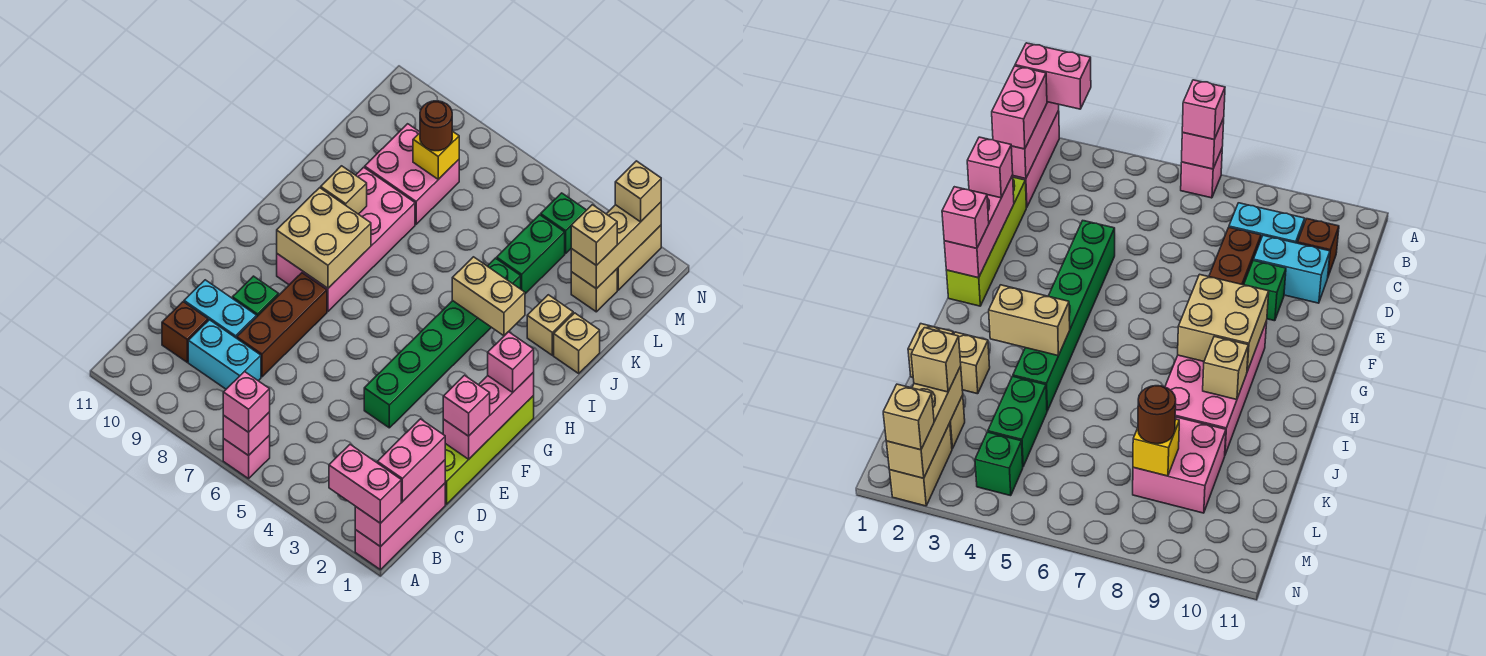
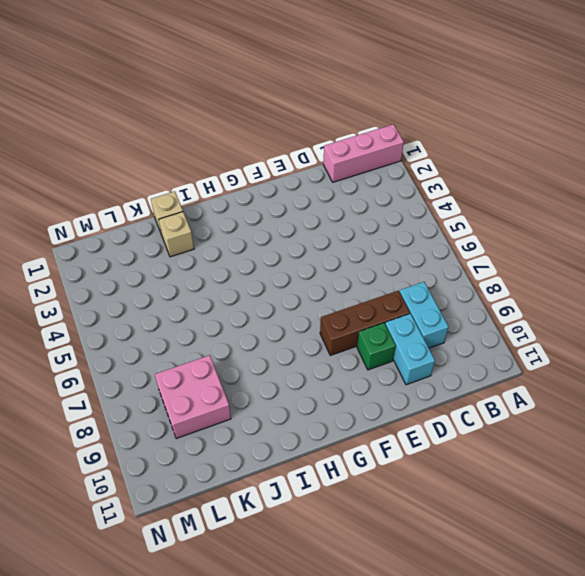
none -> pink 1x1 brick [223,435,270,479]
none -> brown 1x1 brick [162,302,208,362]
none -> lime 1x4 brick [445,396,534,504]
none -> green 1x6 brick [364,258,521,428]

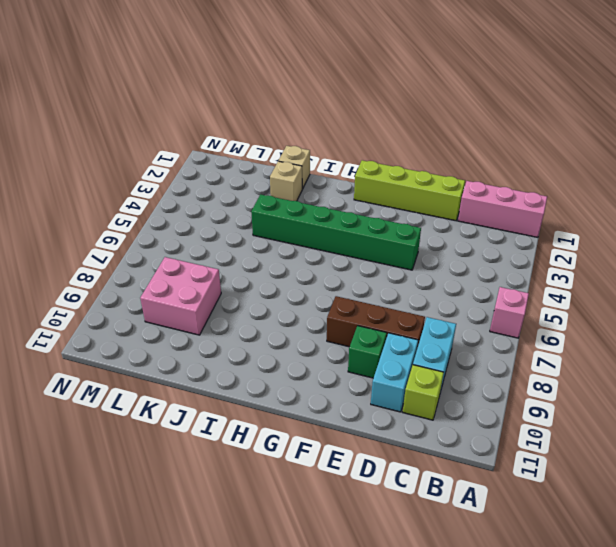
lime 1x1 brick [403,365,444,420] -> brown 1x1 brick [162,302,208,362]
none -> pink 2x4 brick [277,167,415,311]
none -> green 1x2 brick [497,215,565,294]
none -> tan 1x1 brick [571,269,617,312]
none -> tan 1x2 brick [617,225,661,290]

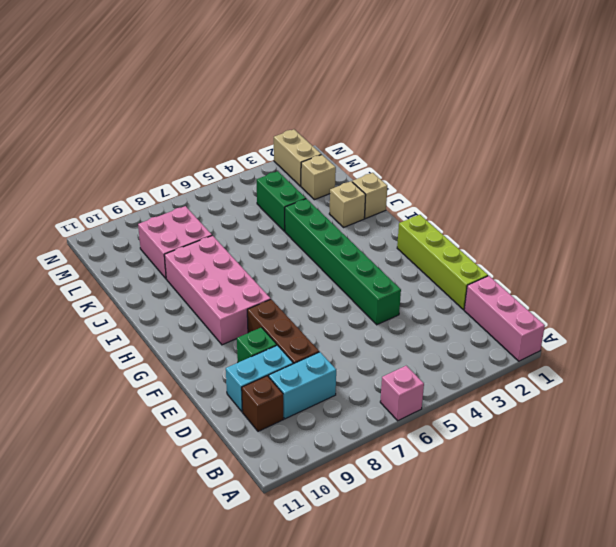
none -> green 1x1 brick [541,193,586,253]
none -> pink 1x3 brick [355,460,445,547]
none -> pink 1x1 brick [223,412,270,456]
none -> pink 1x3 brick [443,372,534,459]

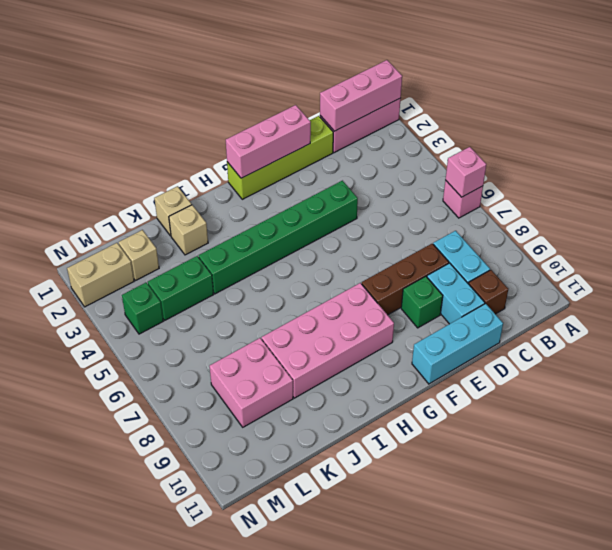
cyan 1x3 brick [412,303,503,384] -> none
none -> tan 2x2 brick [277,188,371,288]
none -> tan 1x2 brick [452,257,525,336]
none -> tan 1x1 brick [321,166,367,214]
none -> tan 1x3 brick [571,202,661,289]

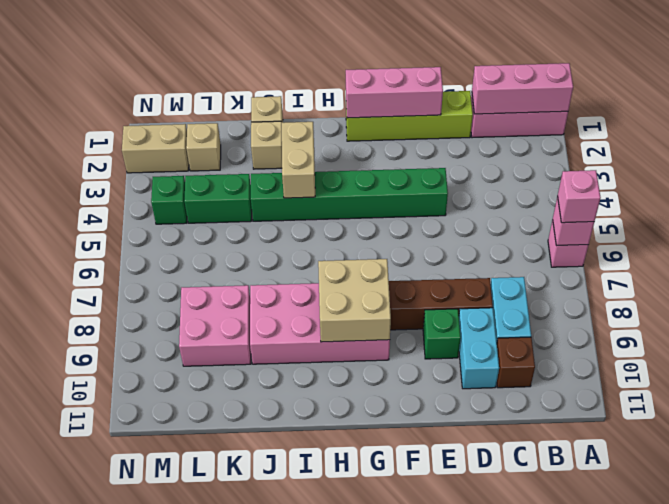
none -> tan 1x1 brick [321,166,367,214]
none -> tan 1x3 brick [571,202,661,289]
none -> yellow 1x1 brick [413,131,459,179]
none -> pink 1x2 brick [329,445,401,523]

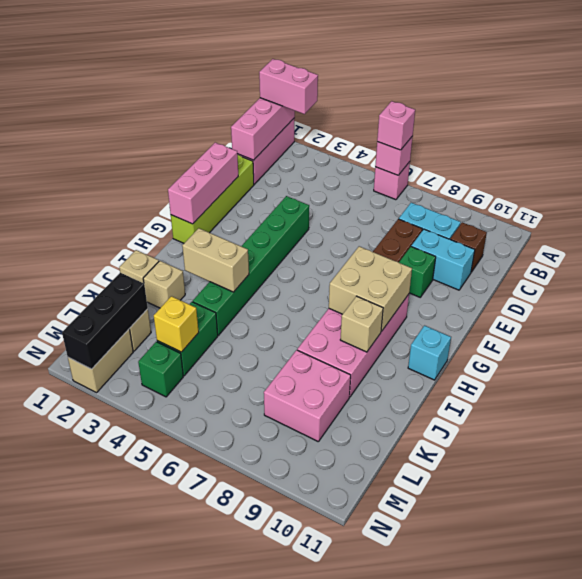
cyan 1x1 brick [408,326,451,380] -> none
black 1x3 brick [62,273,148,369] -> tan 1x3 brick [571,202,661,289]
yellow 1x1 brick [154,296,199,352] -> yellow 1x1 brick moved to [413,131,459,179]
none -> pink 1x2 brick [377,419,445,501]
none -> pink 1x1 brick [443,375,490,436]
none -> pink 1x1 brick [488,332,534,393]
none -> tan 1x1 brick [571,205,617,266]

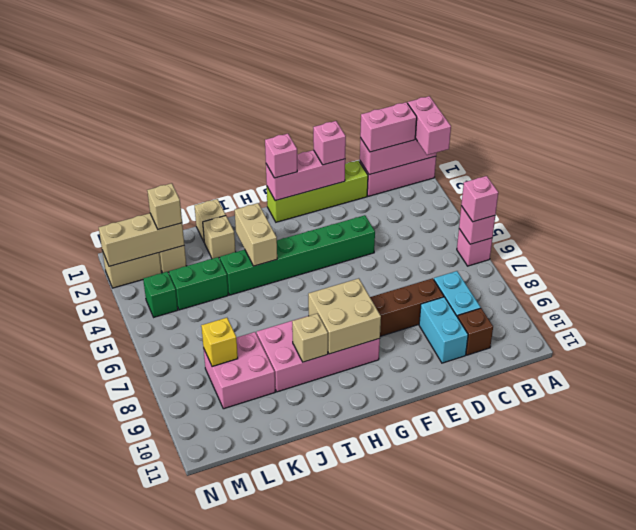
none -> green 1x1 brick [233,276,279,316]
none -> brown 1x1 round brick [420,101,452,151]
none -> tan 1x1 brick [615,161,661,222]

